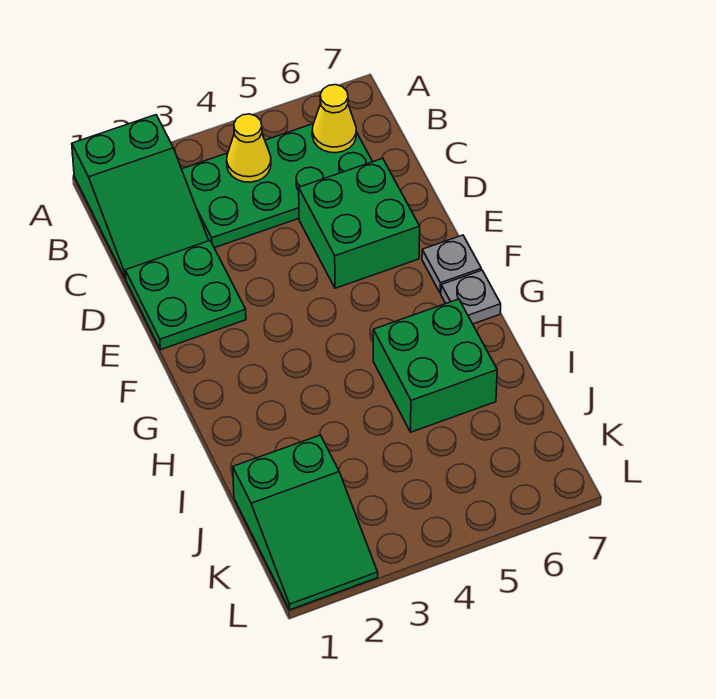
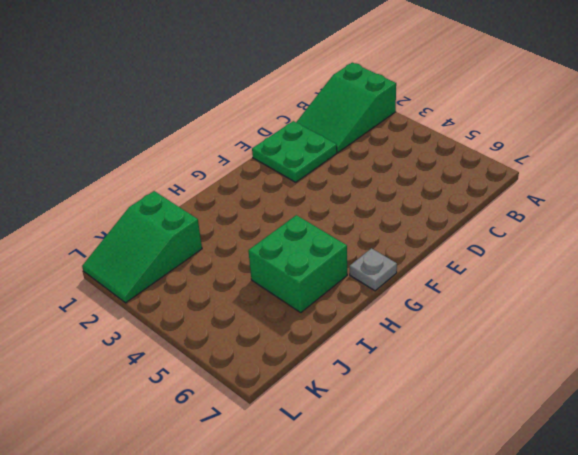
none -> green 2x4 plate [182,124,372,248]
none -> green 2x2 brick [299,158,420,288]

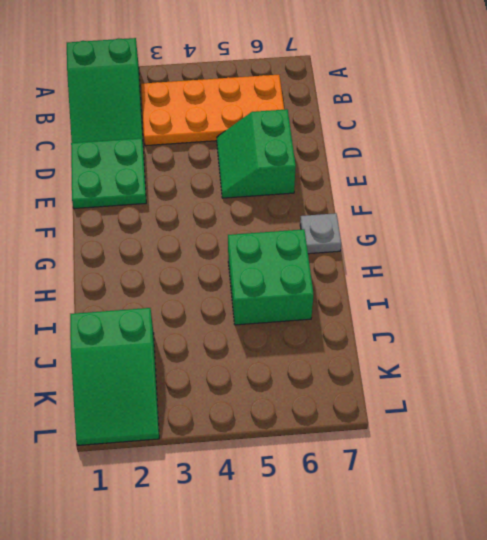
orange 2x4 plate [141,75,284,146] -> green 2x4 plate [182,124,372,248]
green 2x2 slope [217,109,296,198] -> green 2x2 brick [299,158,420,288]
none -> grey 1x1 plate [422,235,481,293]
none -> yellow 1x1 cone [227,114,271,182]

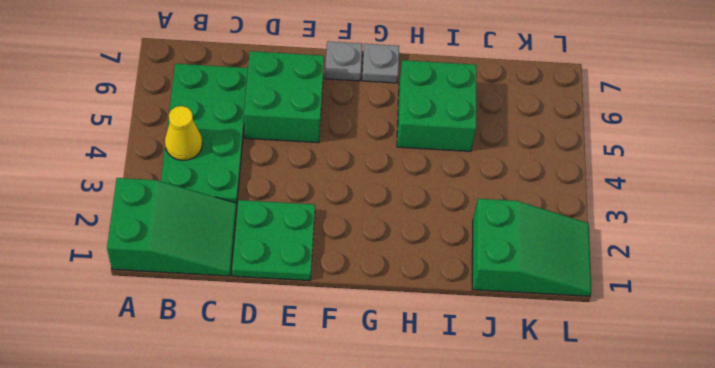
none -> yellow 1x1 cone [312,85,356,153]

